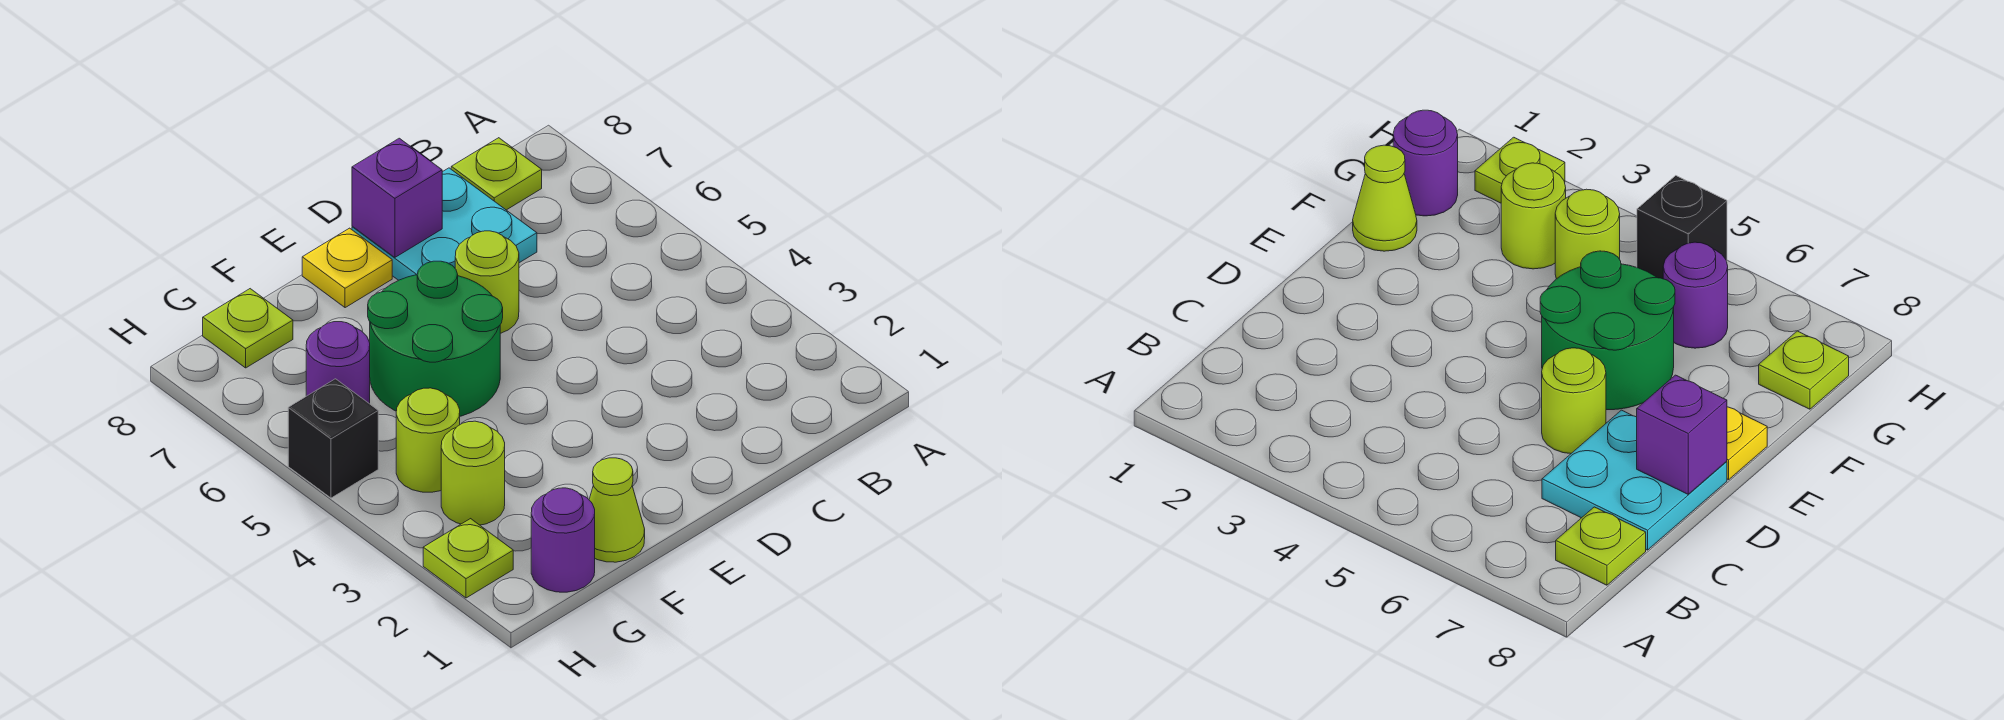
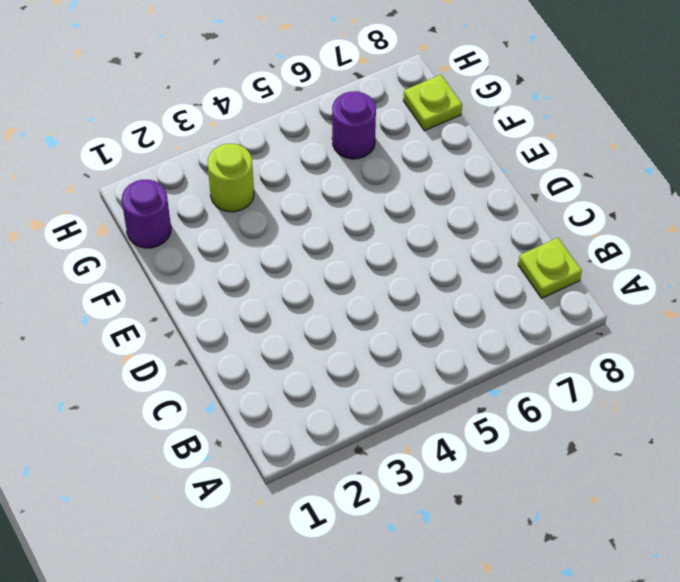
none -> cyan 2x2 plate [352,168,537,280]
none -> lime 1x1 round brick [455,231,519,333]
none -> green 2x2 round brick [368,261,503,416]

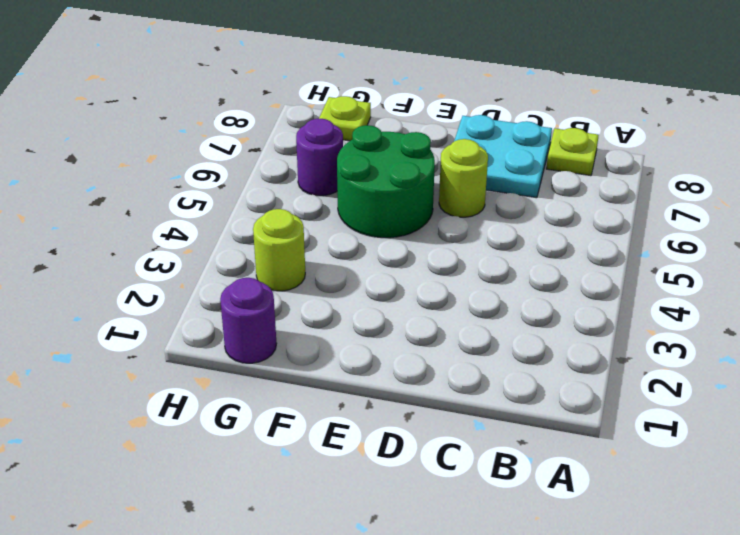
none -> yellow 1x1 plate [302,228,392,308]
none -> lime 1x1 cone [589,458,645,562]
none -> lime 1x1 round brick [396,388,460,492]

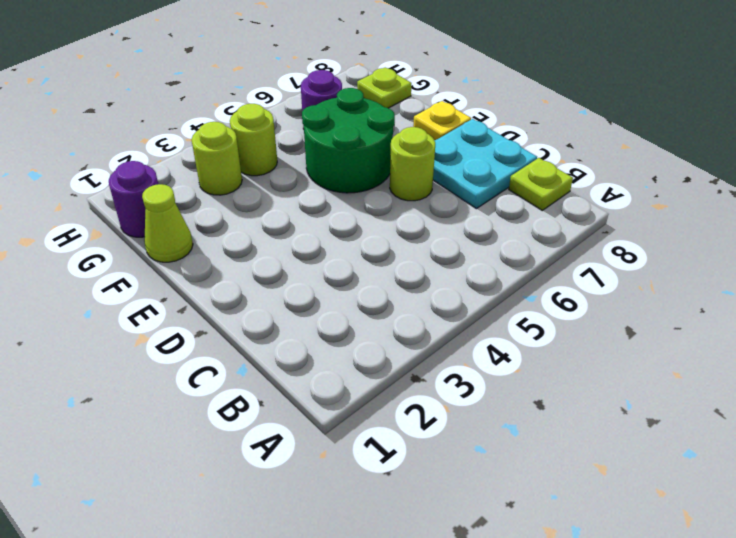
none -> lime 1x1 plate [423,519,513,598]
none -> black 1x1 brick [288,379,378,498]
none -> purple 1x1 brick [352,138,442,258]

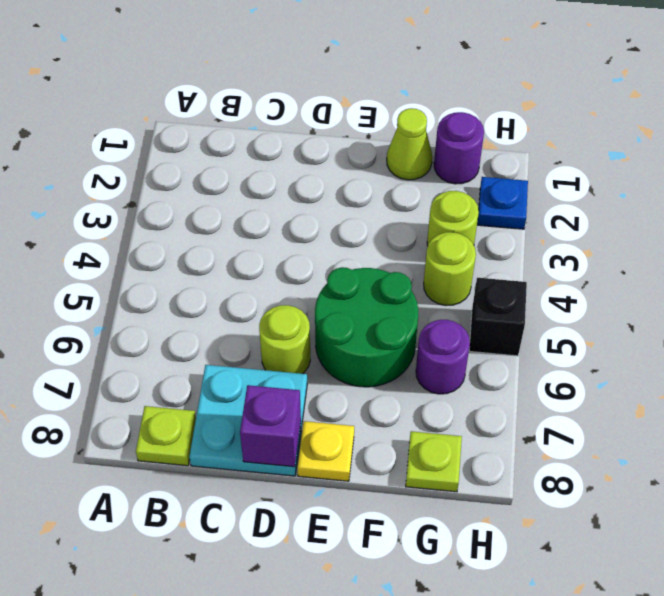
blue 1x1 plate [478,177,528,229] -> lime 1x1 plate [423,519,513,598]

